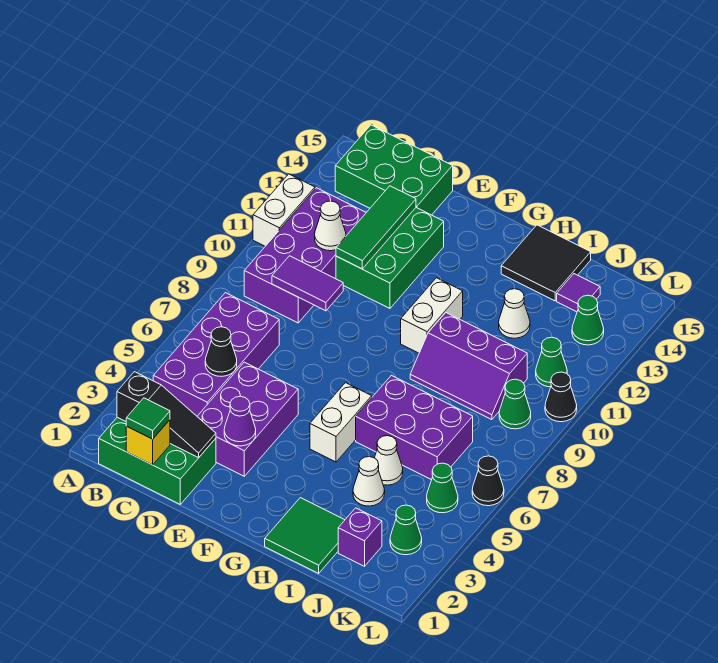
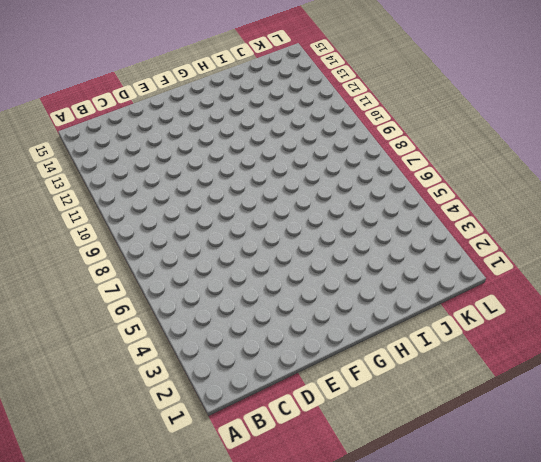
none -> white 1x2 brick [253,174,315,246]
none -> green 2x3 brick [99,417,216,504]
none -> purple 2x4 brick [153,293,279,416]
none -> purple 2x4 brick [244,188,366,323]

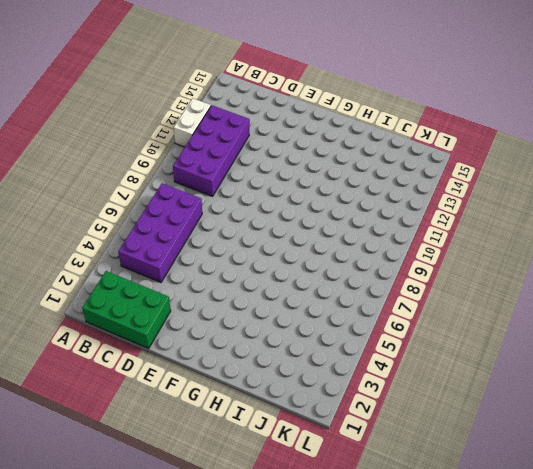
none -> green 2x3 brick [335,125,453,215]
none -> purple 2x3 brick [197,362,298,476]
none -> green 2x3 brick [336,208,444,308]
none -> white 1x2 brick [310,383,372,462]

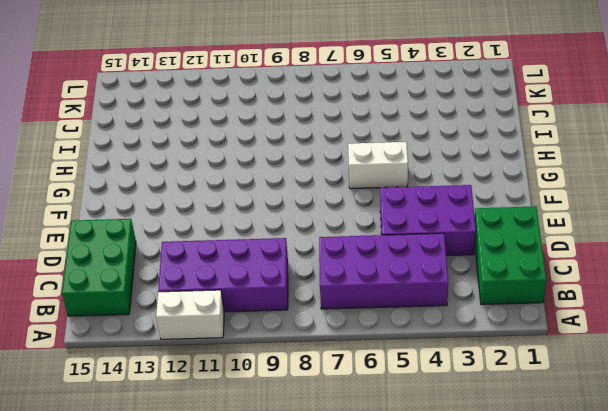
none -> green 2x3 brick [336,208,444,308]
none -> white 1x2 brick [401,278,463,353]
none -> green 2x2 tile [265,498,345,573]
none -> purple 2x3 brick [356,375,473,480]

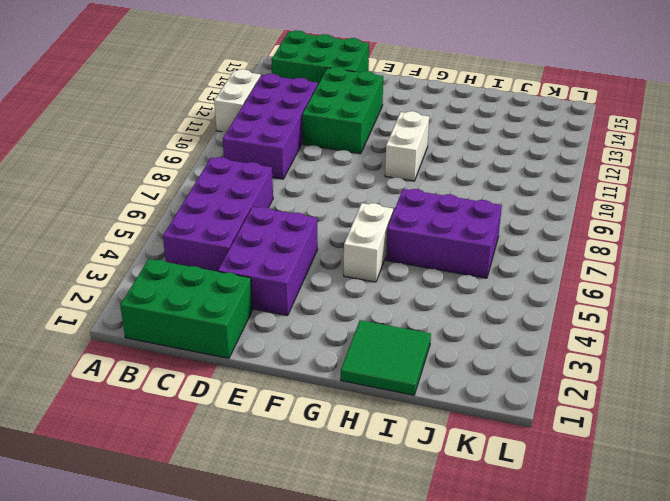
none -> purple 2x3 slope [410,313,527,420]
none -> black 2x2 tile [501,225,591,301]
none -> white 1x1 cone [353,457,385,506]
none -> white 1x1 cone [375,436,403,485]

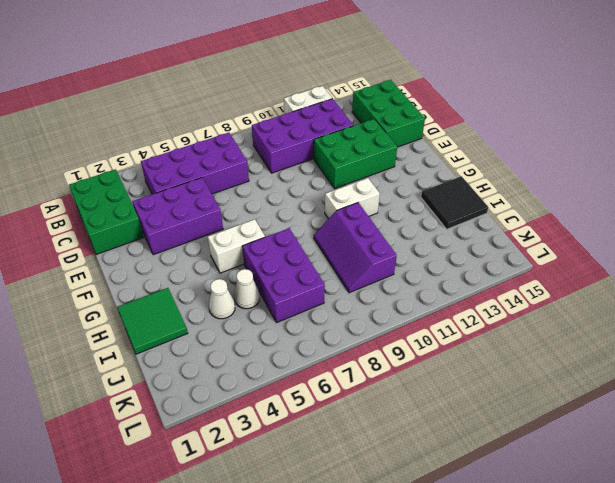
none -> white 1x1 cone [499,289,530,338]
none -> purple 1x1 brick [338,508,382,566]
none -> purple 1x1 tile [557,274,600,312]
none -> green 1x1 cone [390,505,422,555]

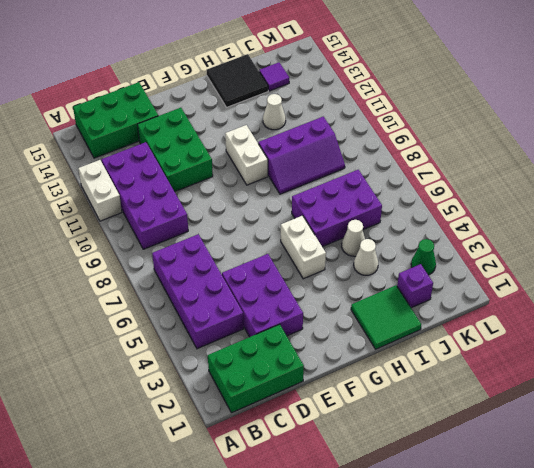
none -> green 1x1 cone [427,463,458,513]
none -> green 1x1 cone [499,379,531,429]
none -> green 1x1 cone [536,337,567,387]
none -> green 1x1 cone [572,295,604,345]

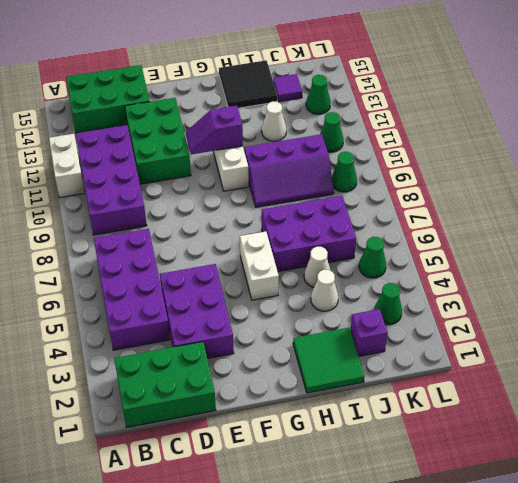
purple 1x2 slope [186,106,243,154] -> none
none -> black 1x1 cone [472,456,504,506]
none -> black 1x1 cone [545,372,577,422]
none -> black 1x3 slope [117,372,216,458]
none -> yellow 1x1 brick [126,420,170,465]

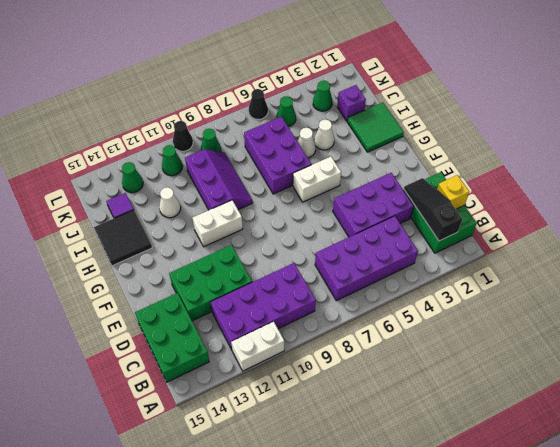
none -> black 1x1 cone [205,327,237,376]
none -> purple 1x2 tile [272,256,343,311]
none -> white 1x1 cone [315,201,346,251]
none -> green 1x3 tile [336,186,416,269]

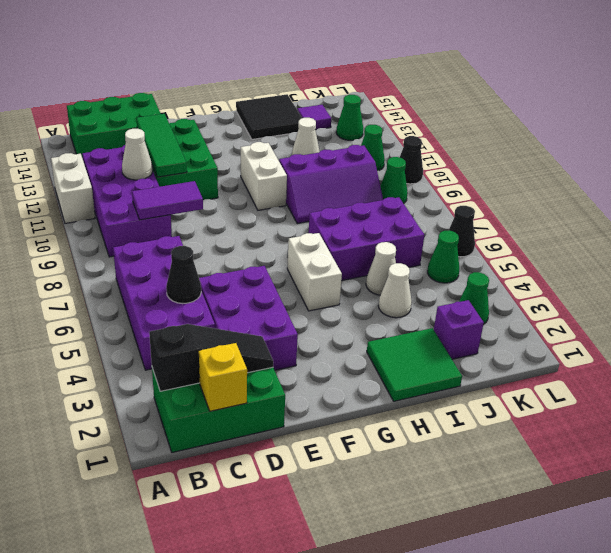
none -> purple 1x1 cone [224,396,256,446]
none -> green 1x1 tile [126,398,170,439]

